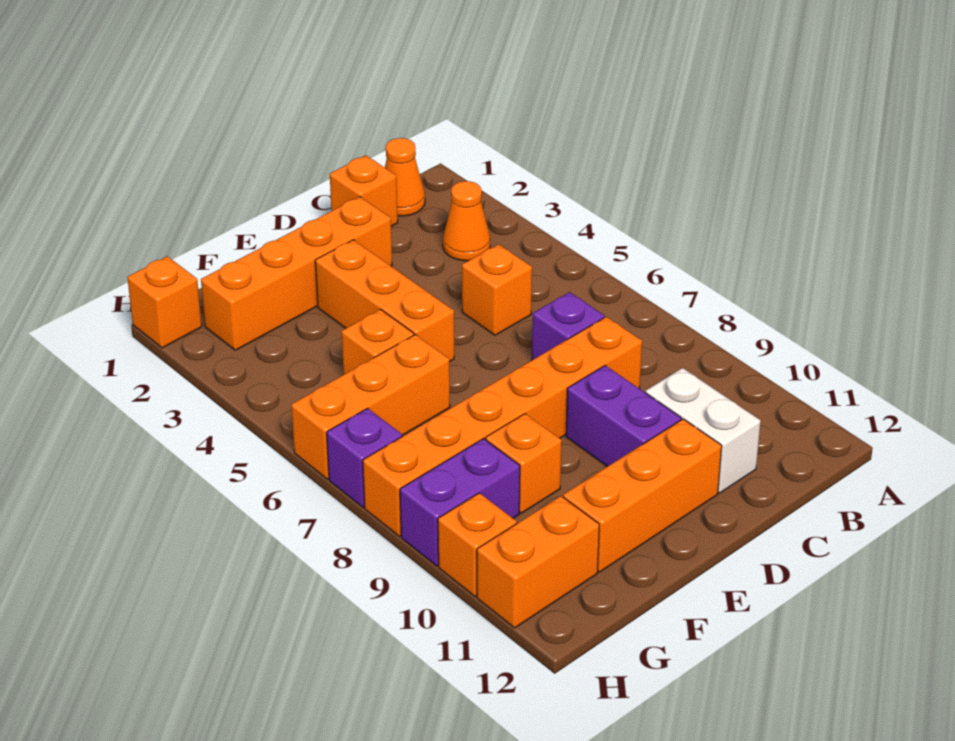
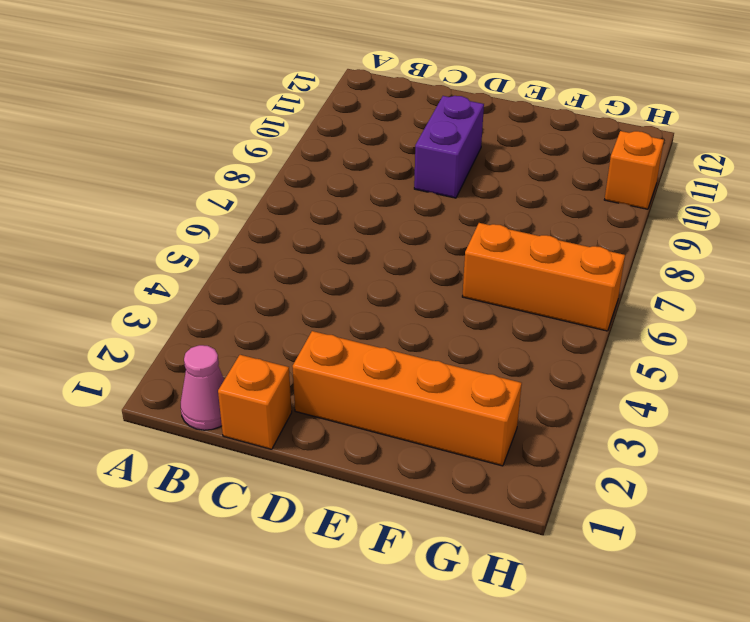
pink 1x1 cone [181,345,224,430] -> orange 1x1 cone [385,138,425,216]
none -> orange 1x1 cone [443,181,490,261]
none -> orange 1x1 brick [462,244,532,335]
none -> purple 1x1 brick [532,292,605,360]

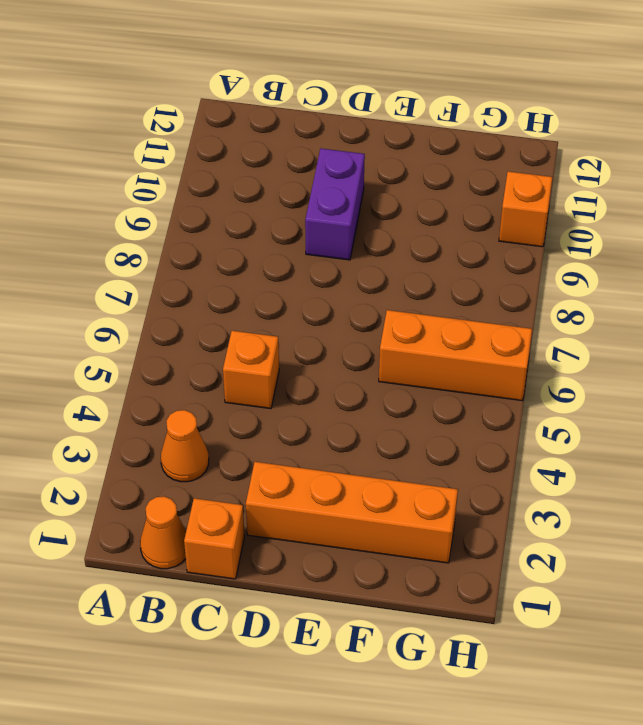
none -> purple 1x1 brick [532,292,605,360]
none -> orange 1x6 brick [363,317,642,536]
none -> white 1x2 brick [645,368,760,493]

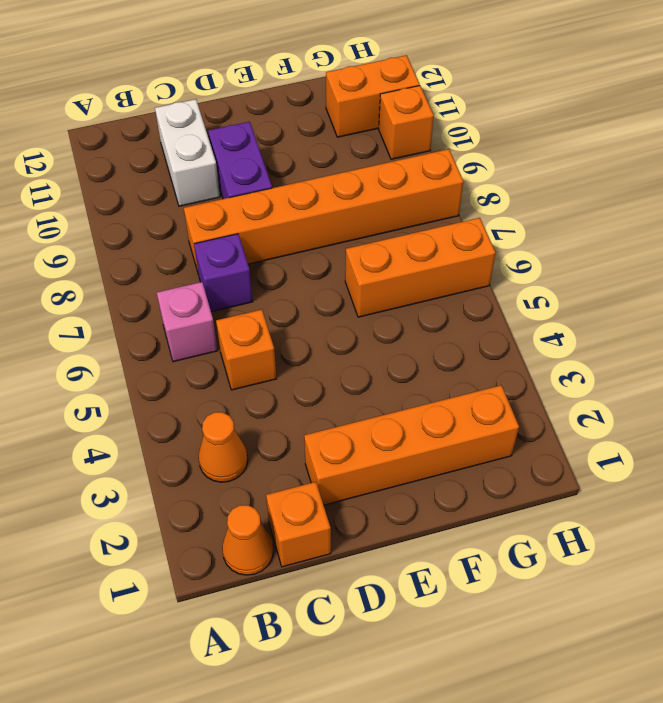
pink 1x1 brick [157,282,218,362] -> none
none -> orange 1x3 brick [563,419,722,572]
none -> orange 1x3 brick [315,240,454,362]
none -> orange 1x1 brick [342,309,414,374]

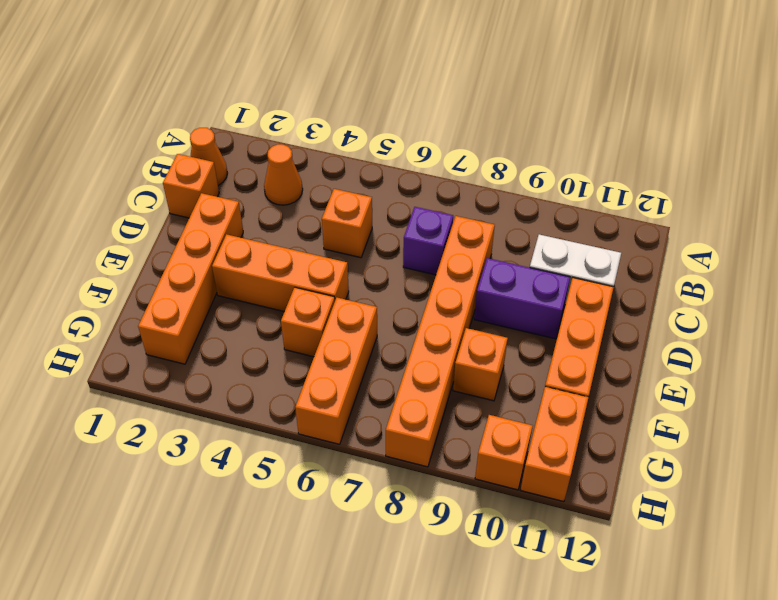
none -> purple 1x2 brick [400,439,520,566]
none -> orange 1x1 brick [127,256,202,348]
none -> purple 1x1 brick [327,408,402,508]

